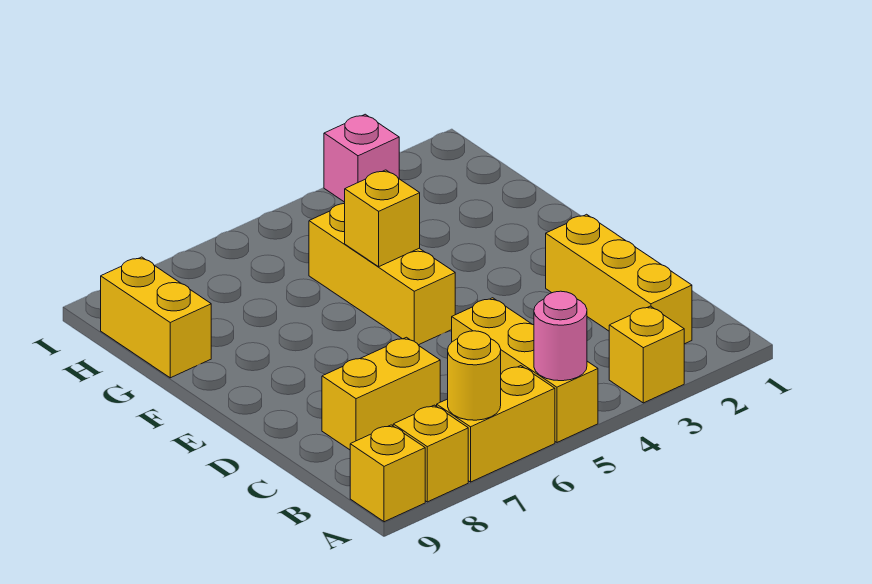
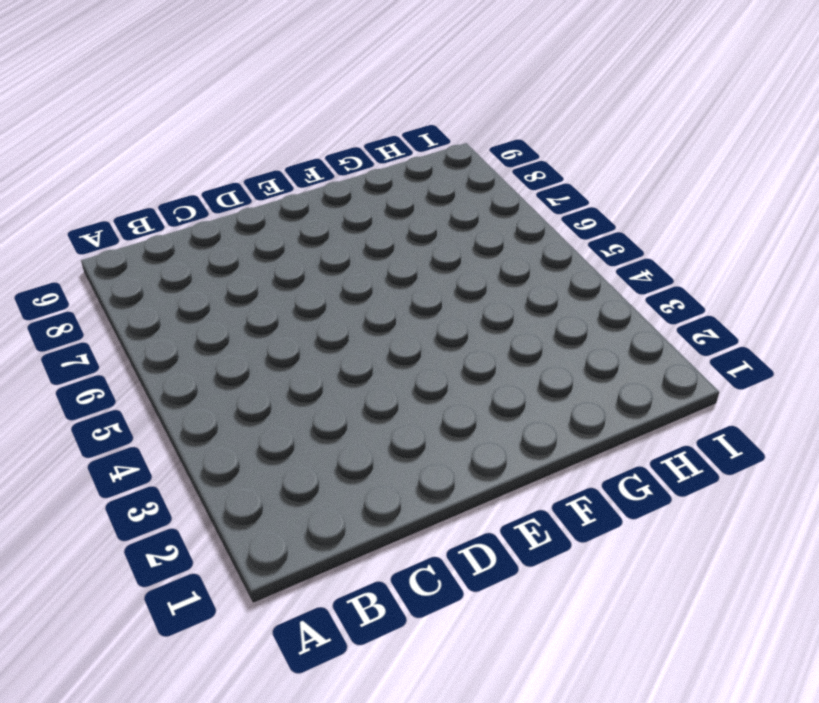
none -> yellow 1x1 brick [609,306,684,403]
none -> yellow 1x3 brick [452,298,598,442]
none -> yellow 1x2 brick [437,366,555,482]

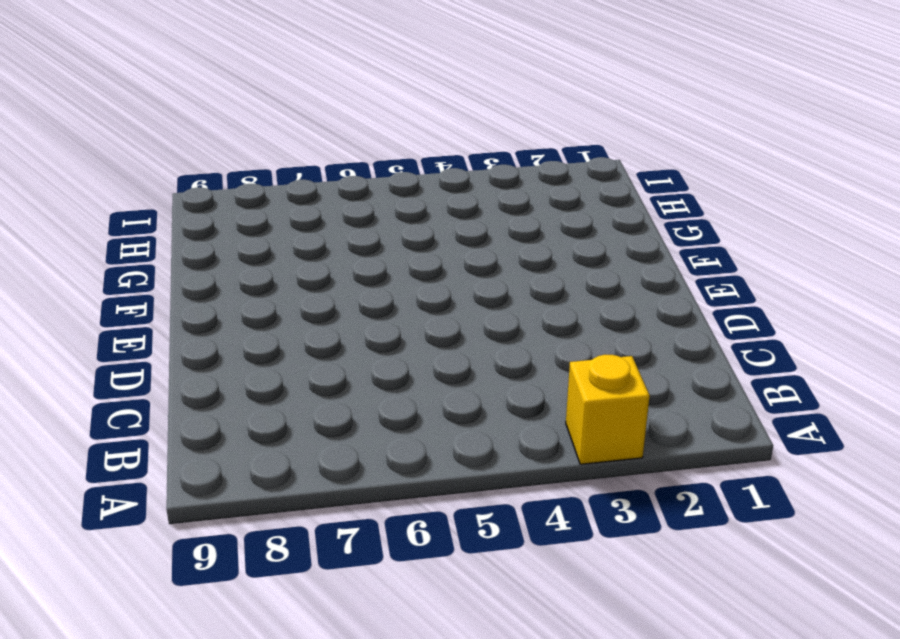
none -> yellow 1x3 brick [452,298,598,442]
none -> yellow 1x2 brick [437,366,555,482]
none -> yellow 1x1 brick [393,405,468,502]

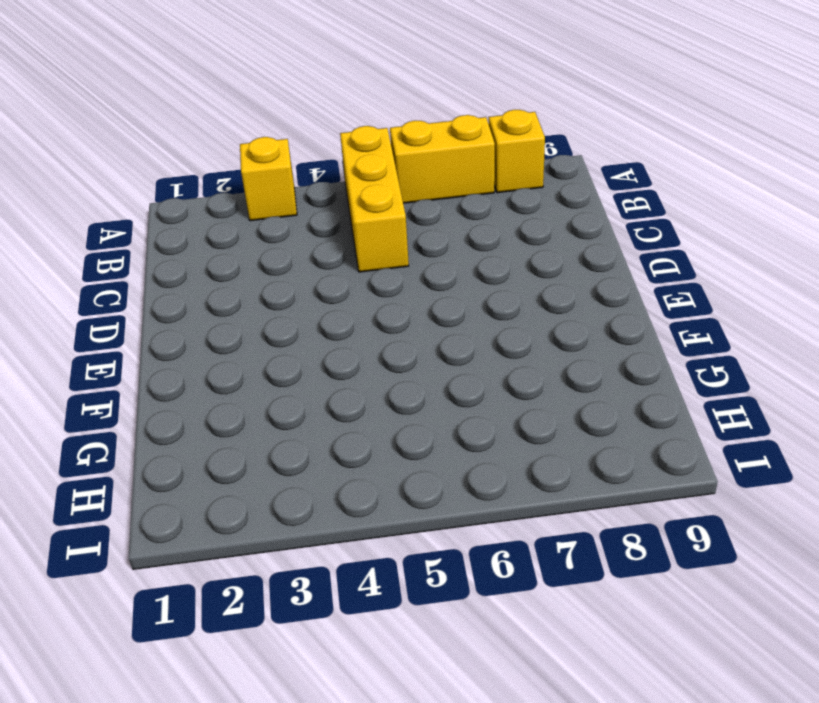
none -> yellow 1x1 brick [350,425,425,522]
none -> yellow 1x3 brick [546,214,692,344]
none -> yellow 1x2 brick [322,337,440,450]

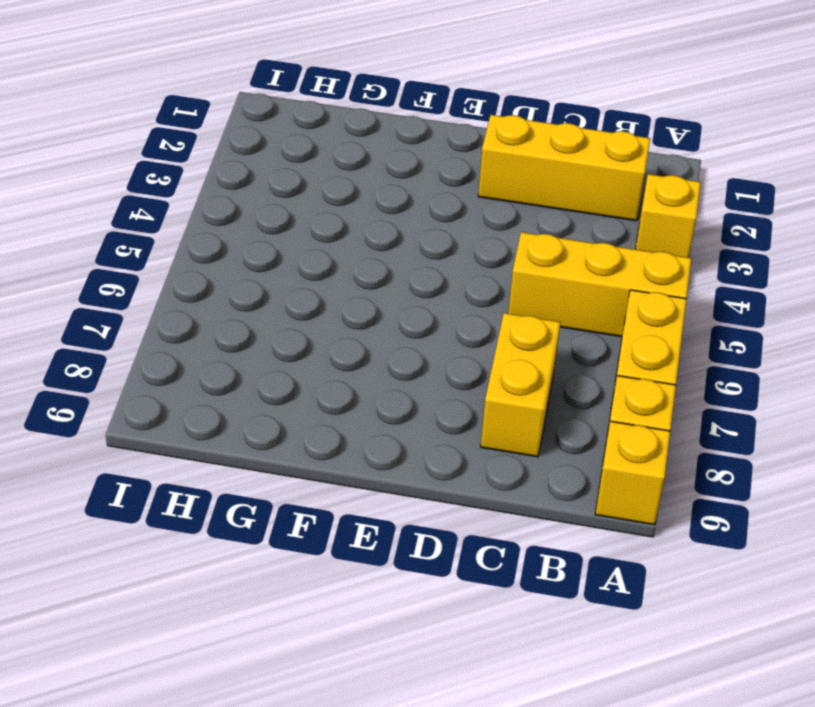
none -> yellow 1x3 brick [309,204,455,345]
none -> yellow 1x2 brick [101,257,211,378]
none -> pink 1x1 brick [324,114,399,202]

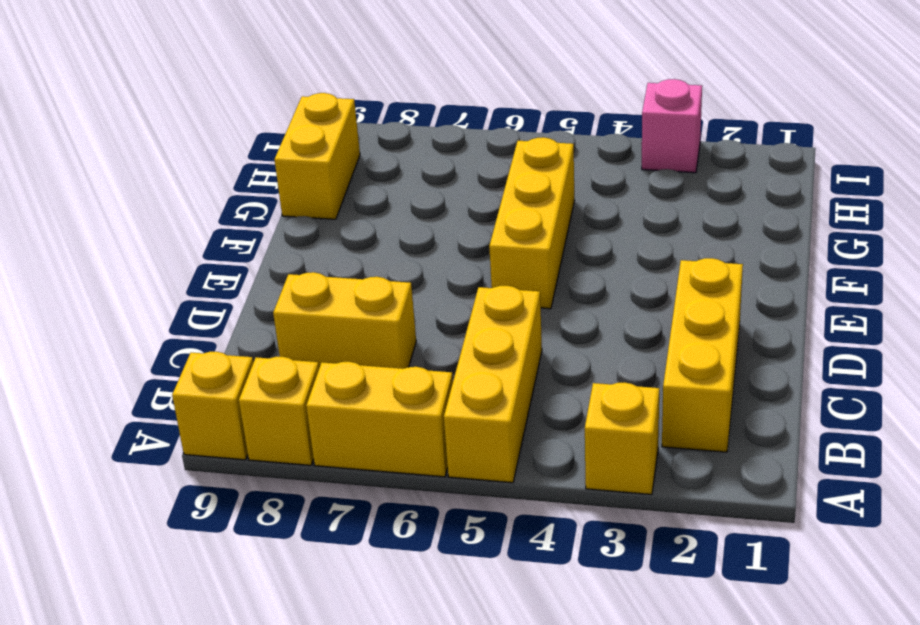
none -> pink 1x1 round brick [534,291,587,381]
none -> yellow 1x1 round brick [448,331,501,420]
none -> yellow 1x1 brick [345,170,420,267]

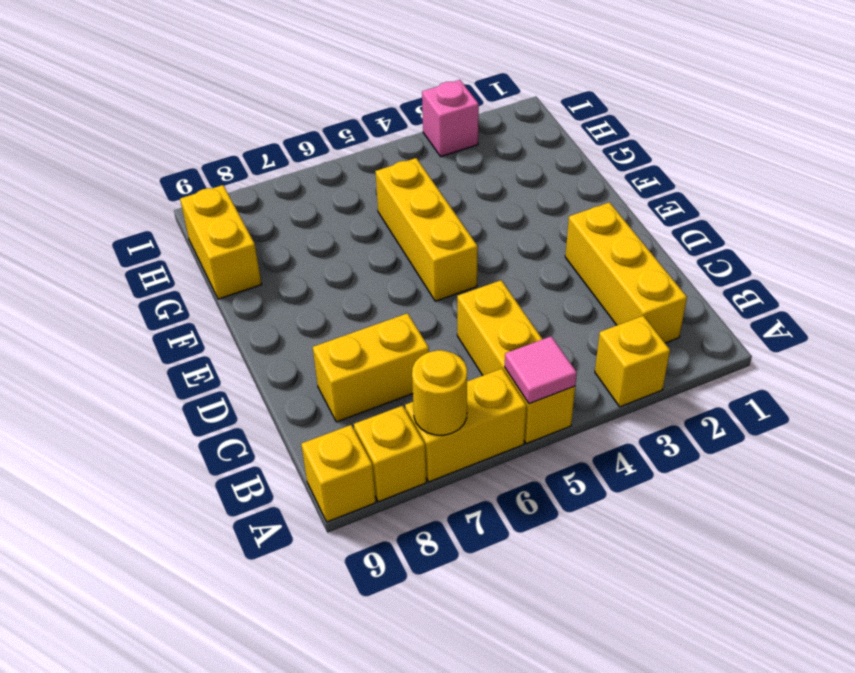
pink 1x1 tile [505,336,577,404] -> pink 1x1 round brick [534,291,587,381]
none -> yellow 1x1 brick [345,170,420,267]

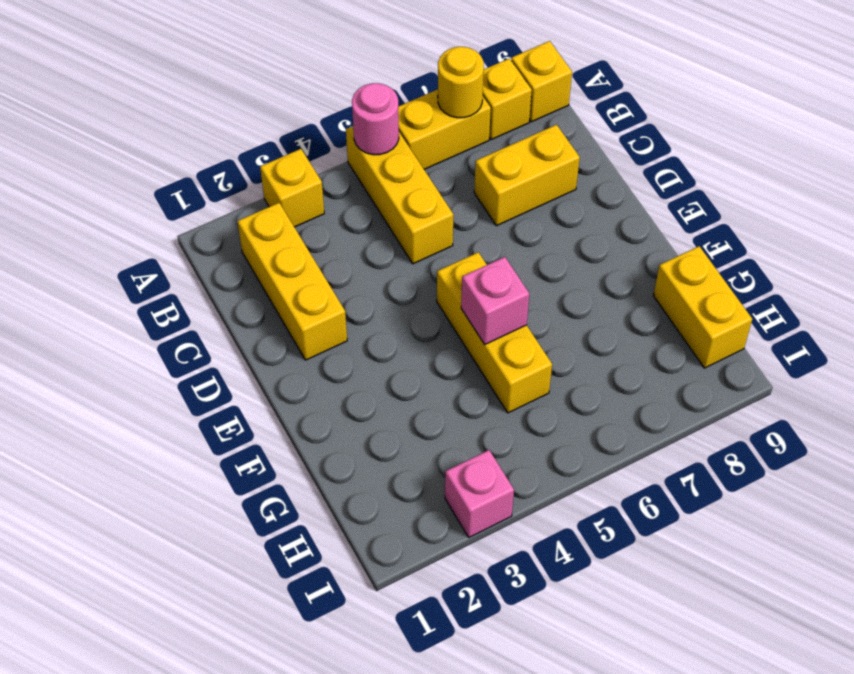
pink 1x1 brick [461,257,529,344] -> yellow 1x1 brick [345,170,420,267]

